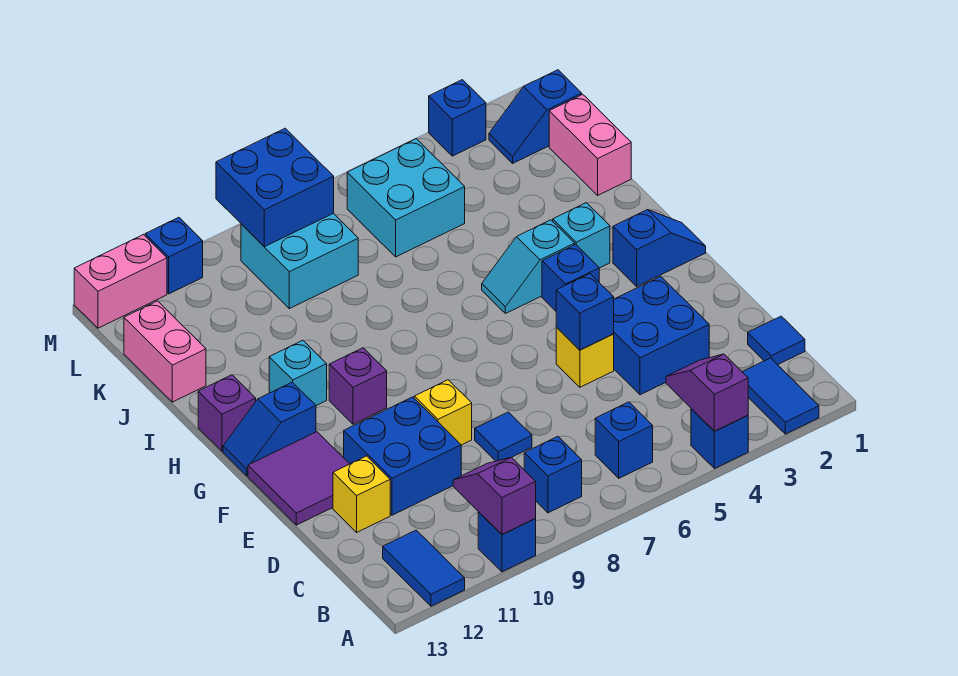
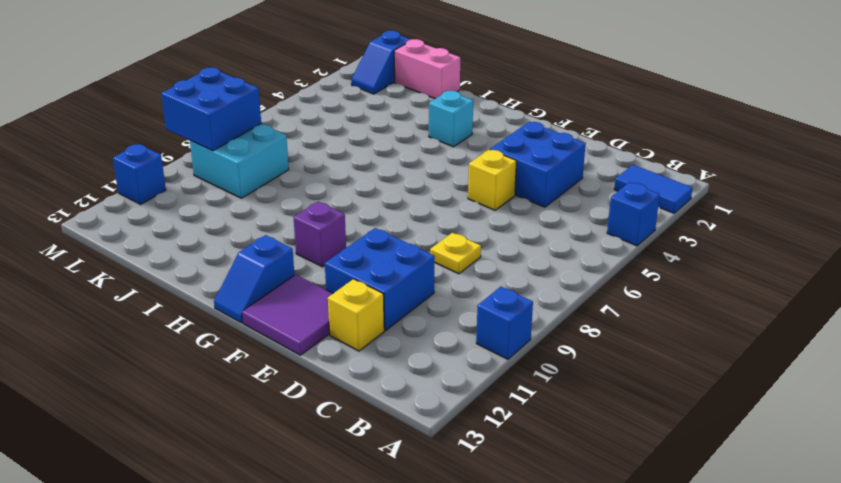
yellow 1x1 plate [430,233,481,274] -> blue 1x1 tile [475,412,532,461]
none -> blue 1x2 tile [383,530,465,606]
none -> blue 1x1 brick [595,402,653,478]
none -> blue 1x1 brick [524,436,582,513]
none -> blue 1x1 tile [748,316,805,365]

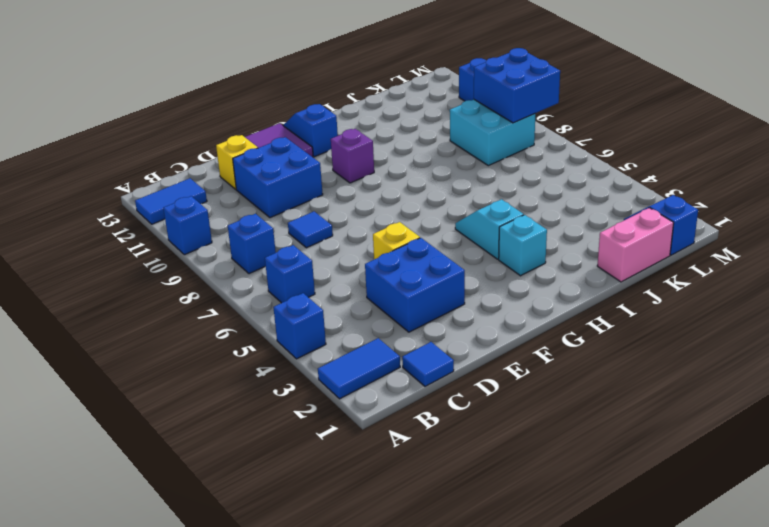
none -> yellow 1x1 brick [414,380,472,445]
none -> blue 1x2 slope [613,210,706,286]
none -> blue 1x1 brick [542,244,599,311]
none -> cyan 1x1 brick [269,340,327,406]

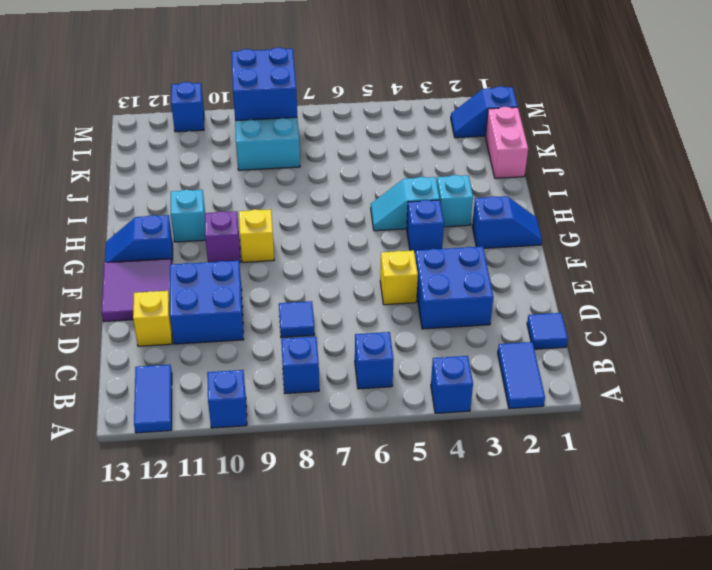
yellow 1x1 brick [239,209,274,262] -> yellow 1x1 brick moved to [414,380,472,445]
none -> purple 1x1 brick [198,375,256,451]
none -> pink 1x2 brick [124,301,206,402]
none -> cyan 2x2 brick [347,139,465,257]
none -> blue 1x1 brick [429,80,486,156]

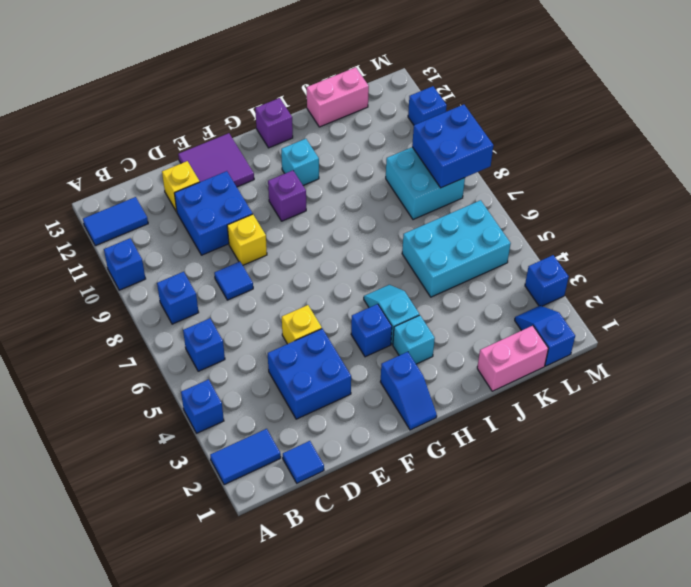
cyan 2x3 brick [402,200,511,297] -> cyan 2x2 brick [347,139,465,257]
none -> blue 1x2 slope [223,382,316,476]
none -> pink 1x2 brick [74,235,167,328]
none -> purple 1x2 slope [666,354,748,431]
none -> purple 1x2 slope [453,457,536,535]

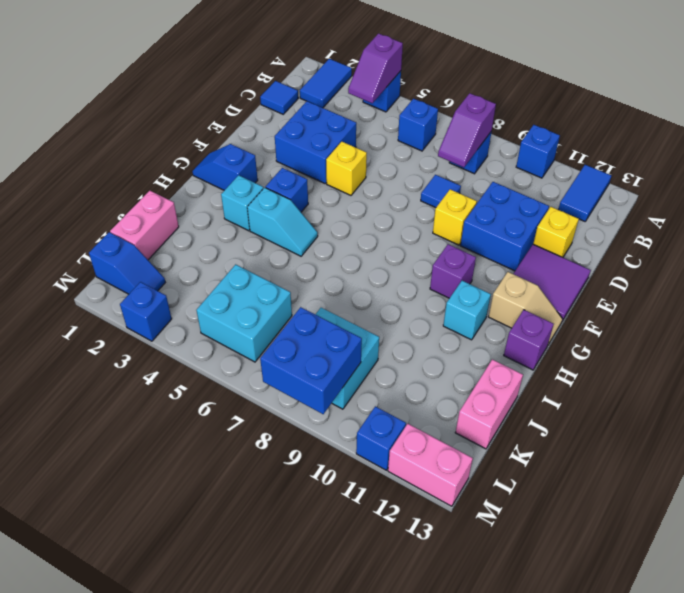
purple 1x2 slope [438,93,496,167] -> purple 1x2 slope moved to [453,457,536,535]
tan 1x2 slope [489,272,562,344] -> blue 1x2 slope [223,382,316,476]
none -> blue 1x1 brick [556,274,614,350]

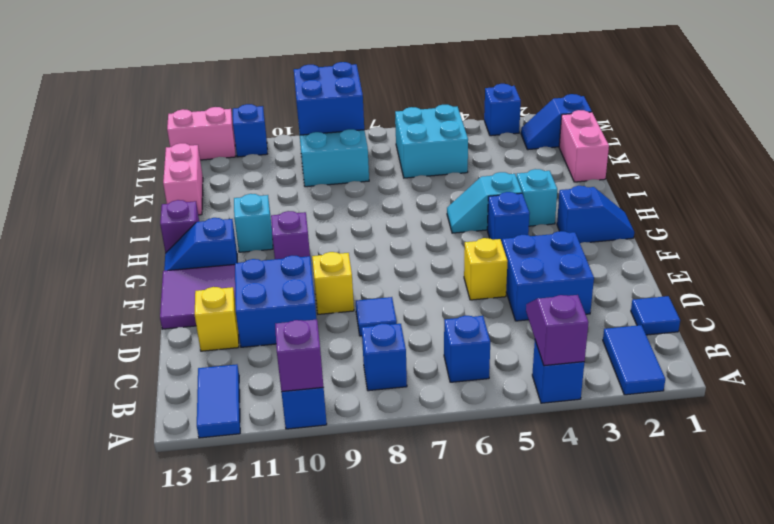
none -> blue 1x1 brick [556,274,614,350]

